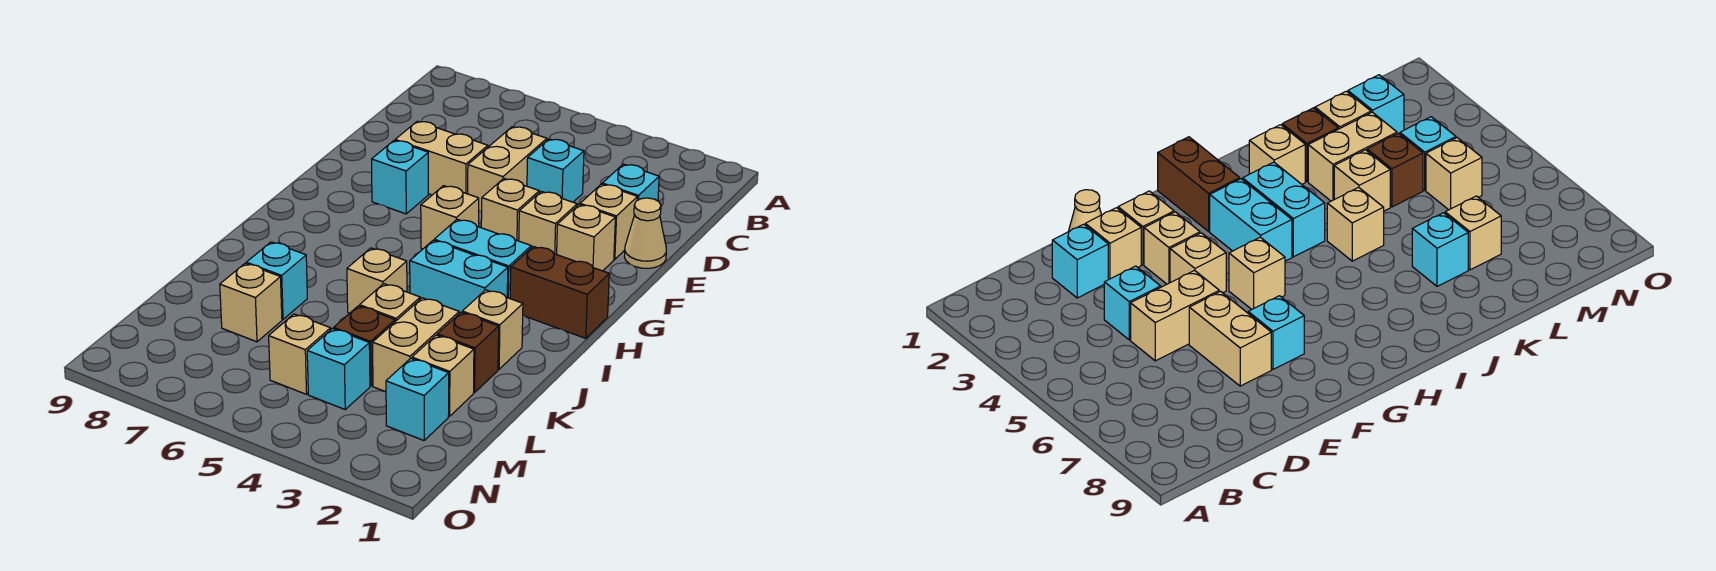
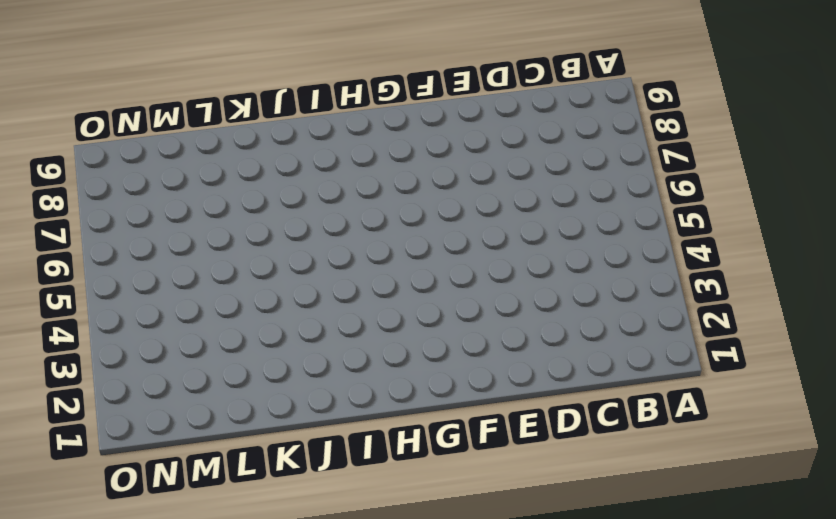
none -> cyan 1x1 brick [602,164,659,201]
none -> cyan 1x1 brick [527,139,584,202]
none -> tan 1x2 brick [468,127,547,212]

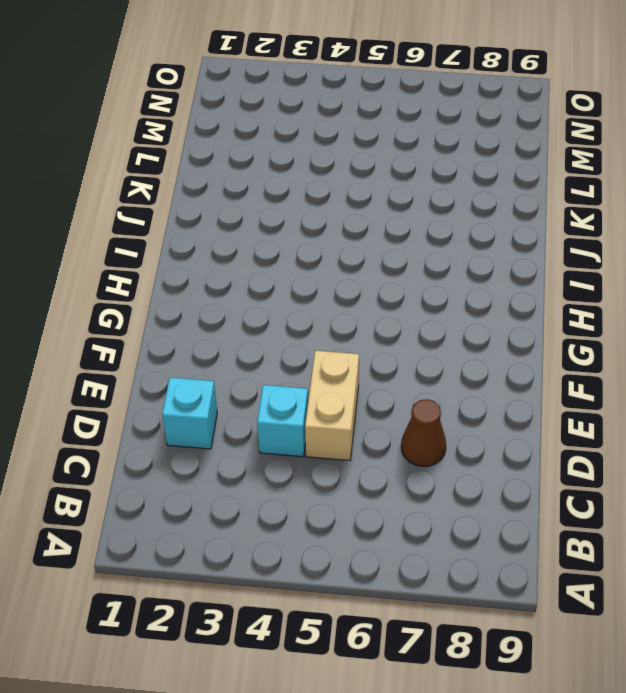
brown 1x1 cone [401,399,446,466] -> none
none -> tan 1x1 cone [625,198,666,268]
none -> tan 1x1 brick [580,184,638,259]
none -> tan 1x2 brick [395,121,488,195]

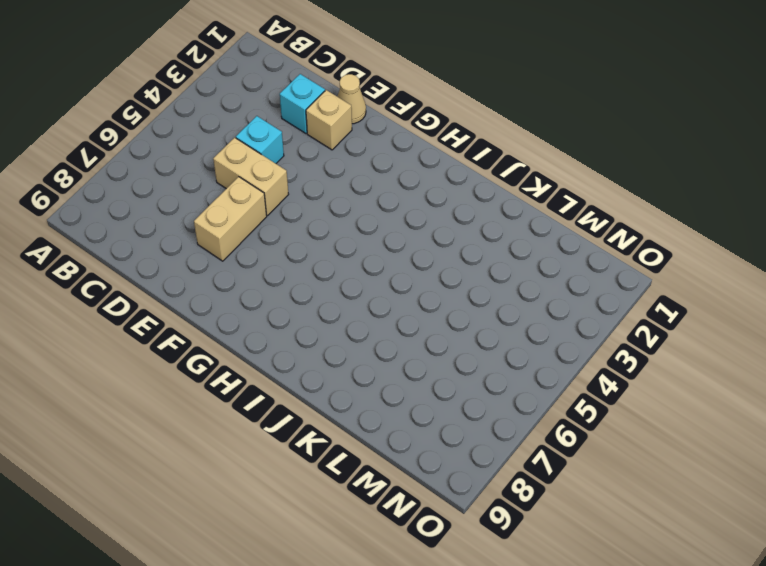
none -> tan 1x1 brick [557,205,615,271]
none -> tan 1x1 brick [519,191,577,254]
none -> tan 1x1 brick [481,179,539,241]

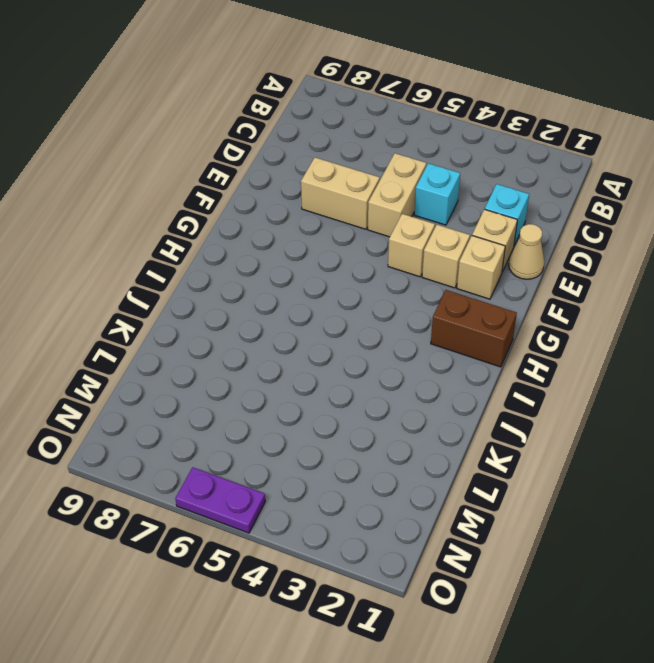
purple 1x2 plate [175,467,265,533] -> none
none -> cyan 1x1 brick [372,140,428,214]
none -> tan 1x1 brick [421,186,479,249]
none -> cyan 1x2 brick [434,219,531,298]

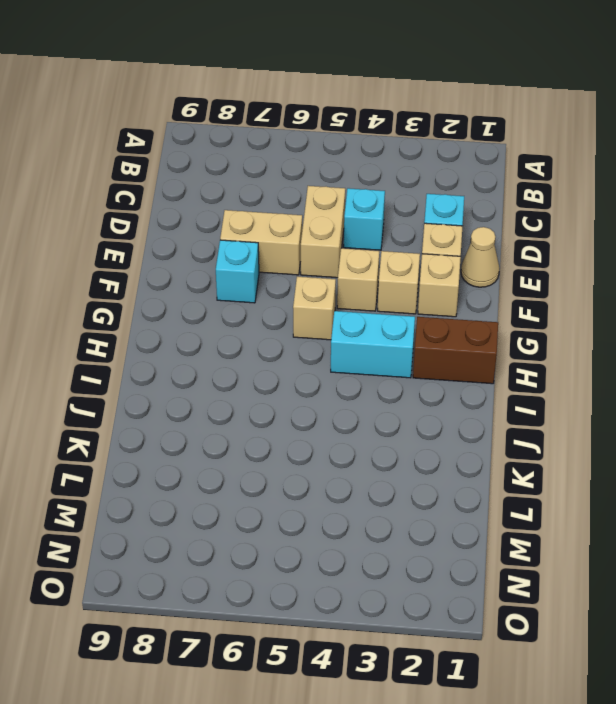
none -> cyan 1x2 brick [410,240,508,314]
none -> tan 1x1 brick [462,290,523,369]
none -> tan 1x1 brick [347,248,407,313]

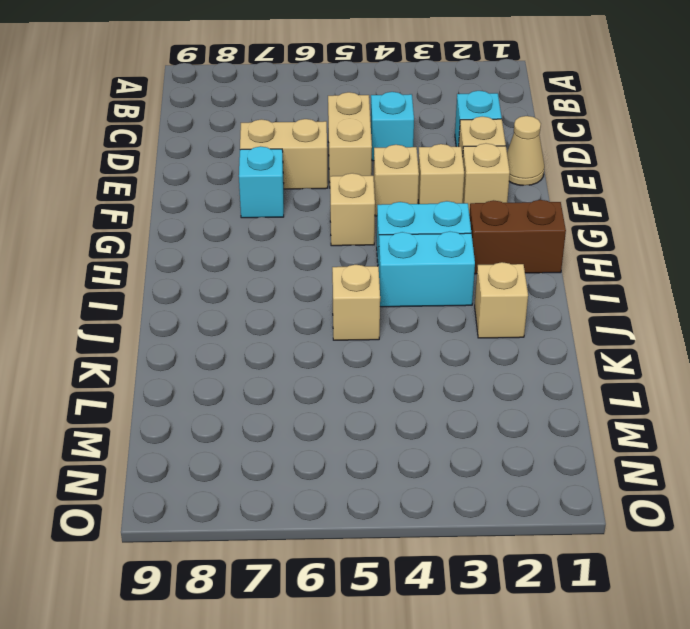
none -> brown 1x1 brick [437,312,499,393]
none -> tan 1x2 brick [373,298,459,392]
none -> tan 1x1 brick [360,284,420,322]

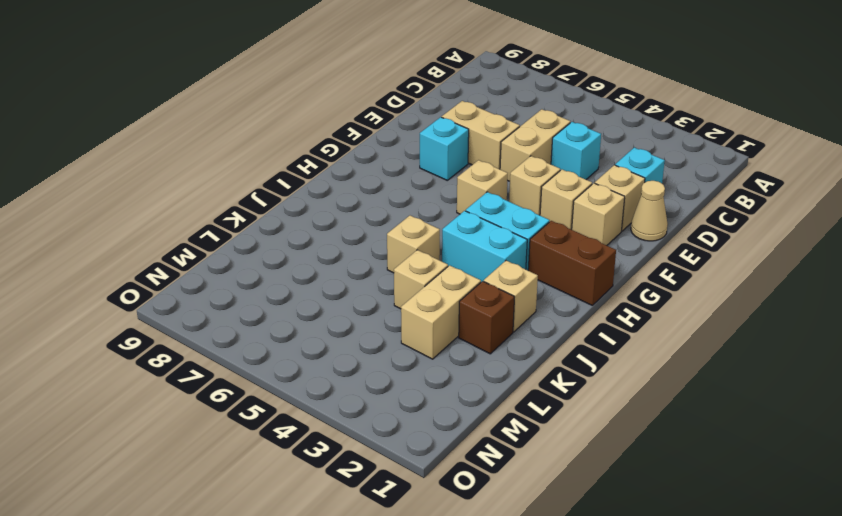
none -> cyan 1x1 brick [246,242,307,319]
none -> tan 1x1 brick [412,335,474,416]
none -> brown 1x1 brick [334,306,395,386]

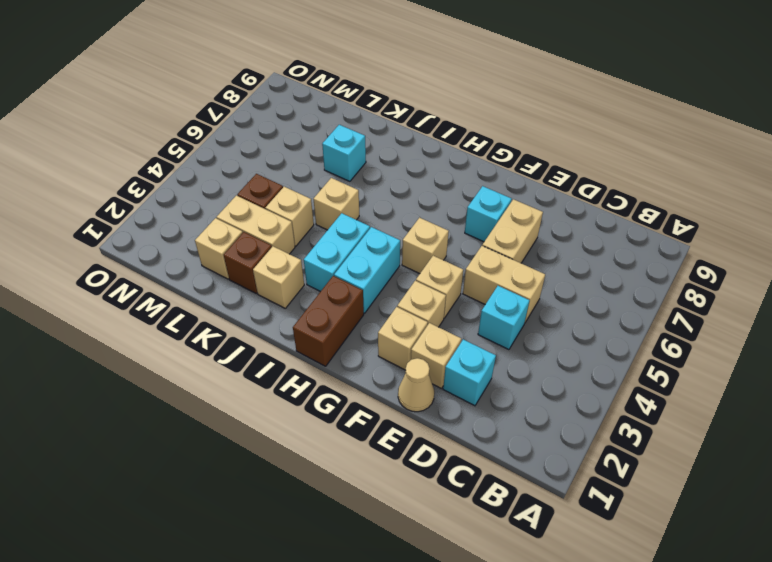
none -> tan 1x1 brick [220,263,282,342]
none -> cyan 1x1 brick [386,358,449,440]
none -> cyan 1x1 brick [307,329,370,409]

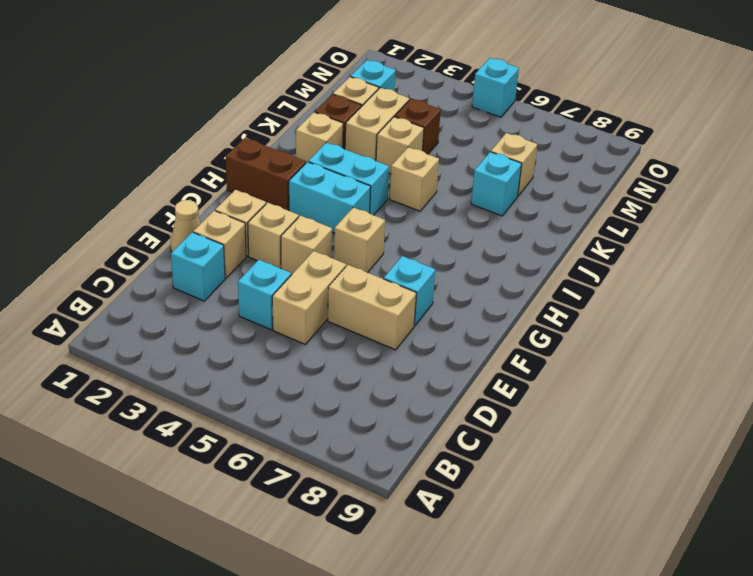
cyan 1x1 brick [472,58,519,117] -> cyan 1x1 brick moved to [307,329,370,409]
none -> tan 1x1 brick [269,314,331,394]

